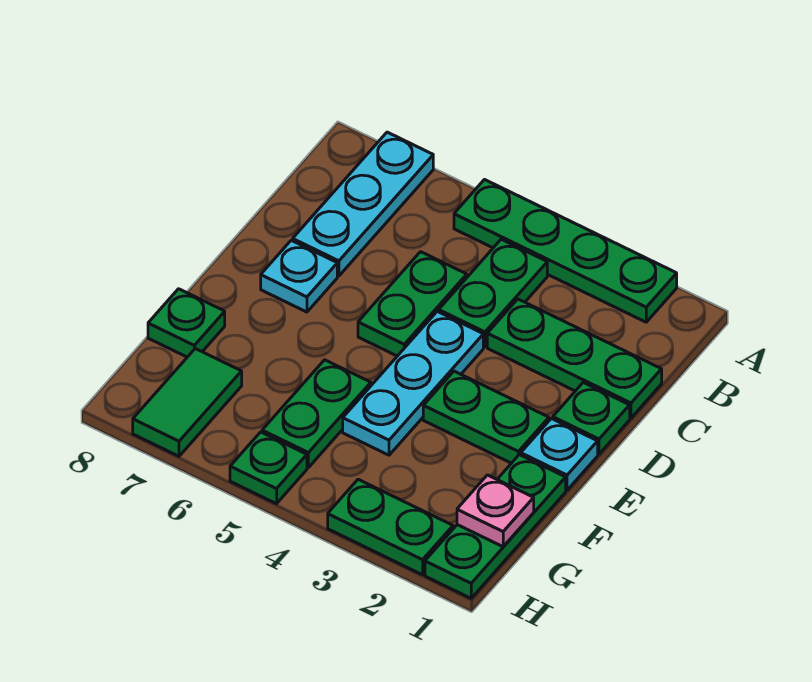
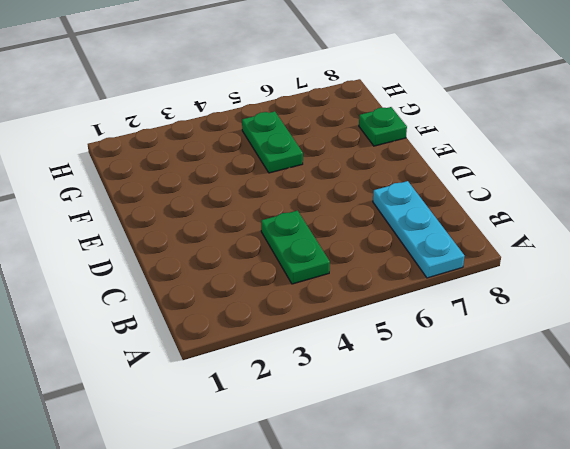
none -> green 1x4 plate [454,180,677,322]
none -> green 1x3 plate [487,299,662,418]
none -> green 1x2 plate [358,252,467,356]

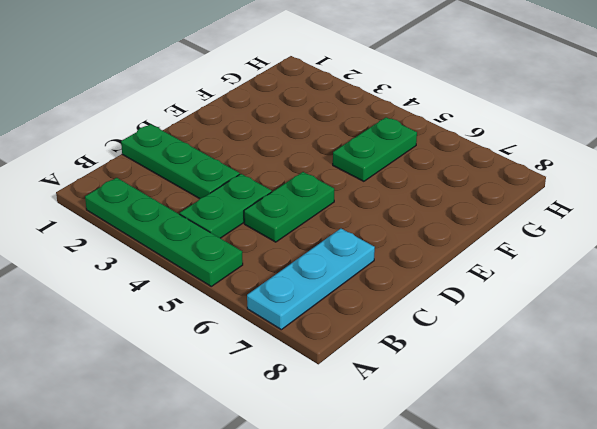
none -> green 1x1 plate [553,382,630,454]
none -> cyan 1x3 plate [343,311,483,455]
none -> cyan 1x1 plate [261,240,337,312]

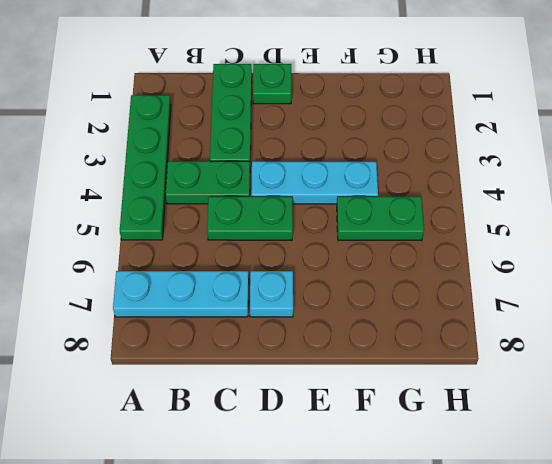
none -> cyan 1x1 plate [521,419,598,490]
none -> green 1x2 plate [423,371,549,463]
none -> green 1x3 plate [425,455,566,598]

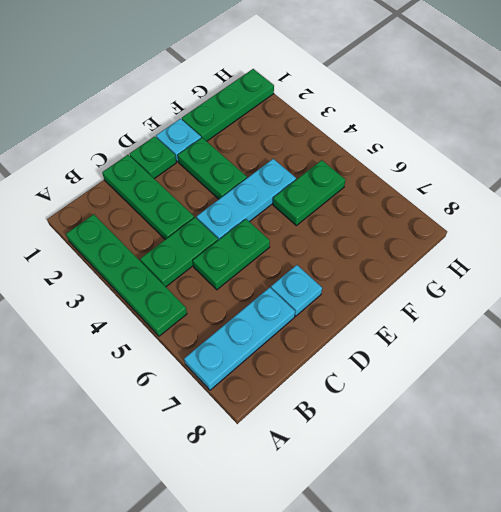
none -> green 1x1 plate [148,289,225,357]
none -> green 1x2 tile [133,349,242,456]
none -> green 1x2 plate [328,479,453,575]

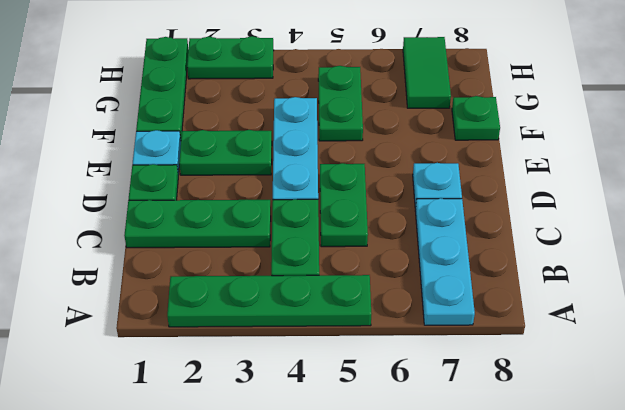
none -> green 1x1 plate [230,432,307,504]
none -> pink 1x1 plate [457,475,534,547]

